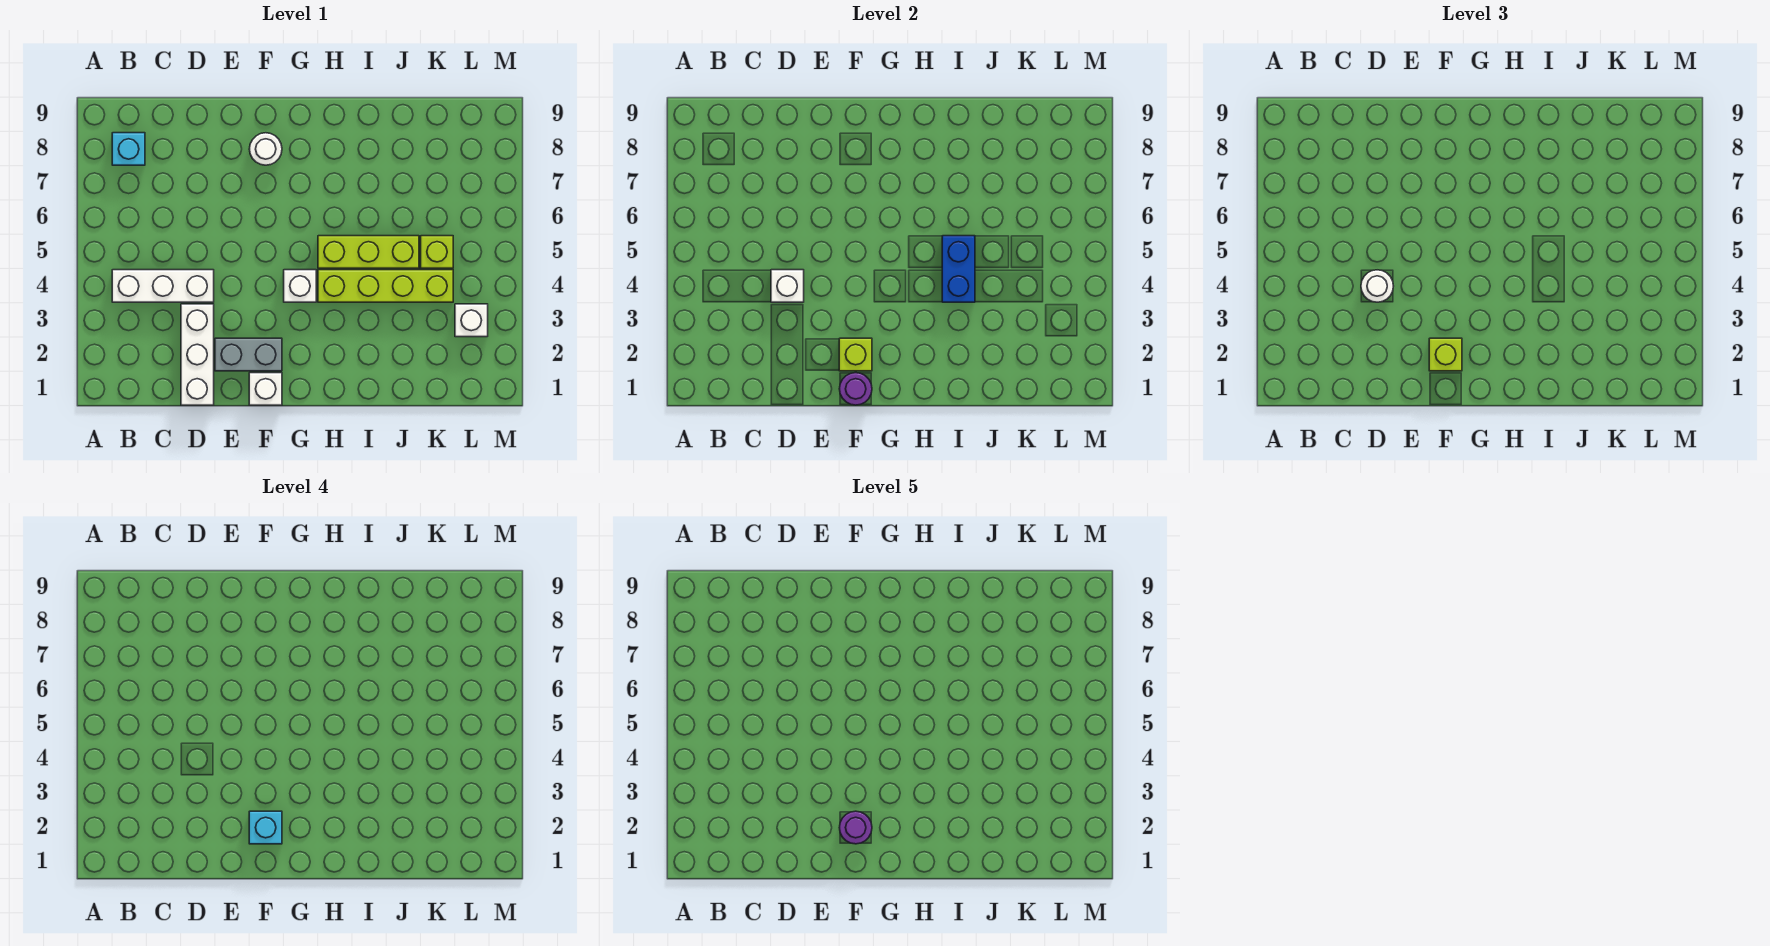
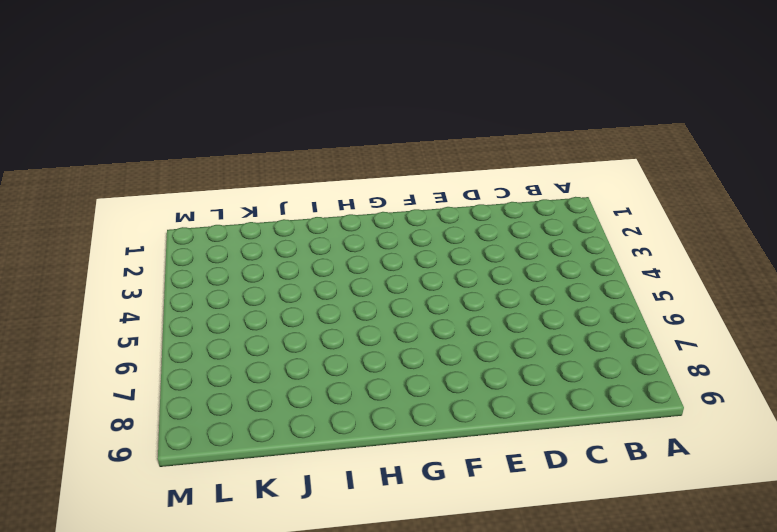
none -> white 1x3 brick [112,270,214,302]
none -> cyan 1x1 brick [112,133,145,165]
none -> white 1x3 brick [181,304,214,405]

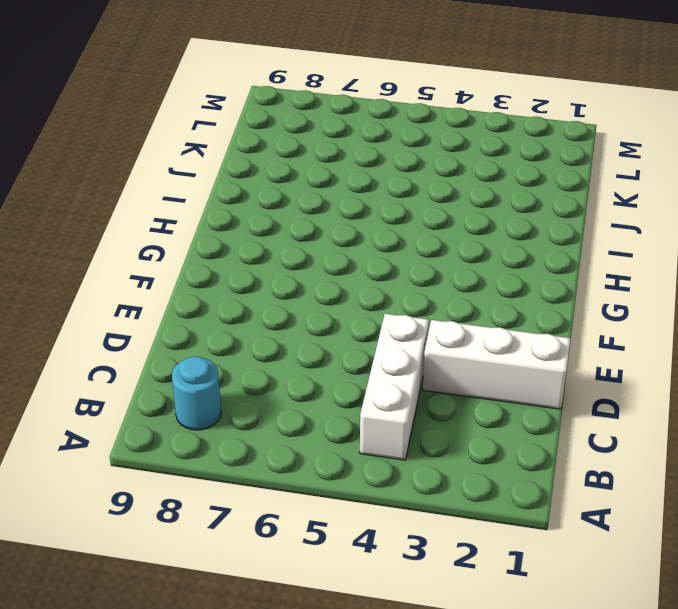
cyan 1x1 round brick [172,357,221,430] -> cyan 1x1 brick [112,133,145,165]
none -> grey 1x2 brick [215,338,282,371]
none -> white 1x1 brick [249,373,282,405]
none -> white 1x1 round brick [249,133,282,165]

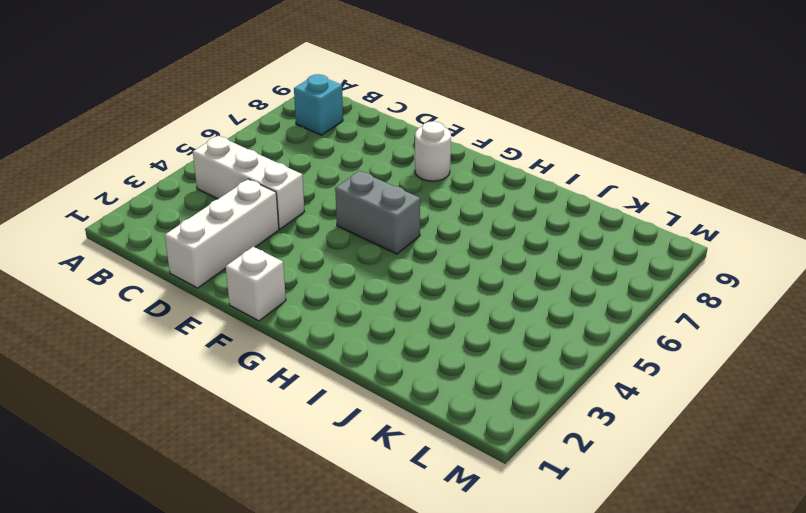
grey 1x2 brick [335,171,420,254] -> grey 1x2 brick moved to [215,338,282,371]
none -> white 1x1 brick [284,270,316,302]
none -> lime 1x4 brick [318,270,453,302]
none -> lime 1x3 brick [318,236,419,268]

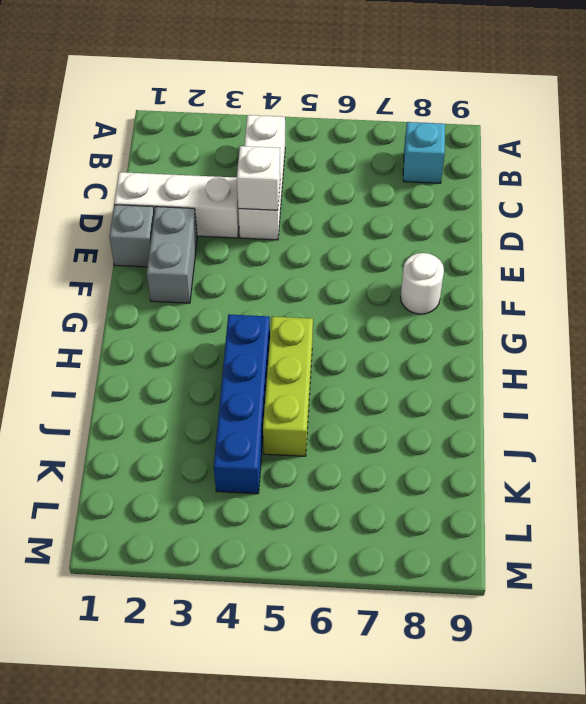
grey 1x1 brick [109,205,154,267] -> none
blue 1x4 brick [214,314,270,494] -> lime 1x4 brick [318,270,453,302]
none -> white 1x1 brick [249,373,282,405]
none -> white 1x1 brick [284,270,316,302]
none -> lime 1x1 brick [421,236,453,268]

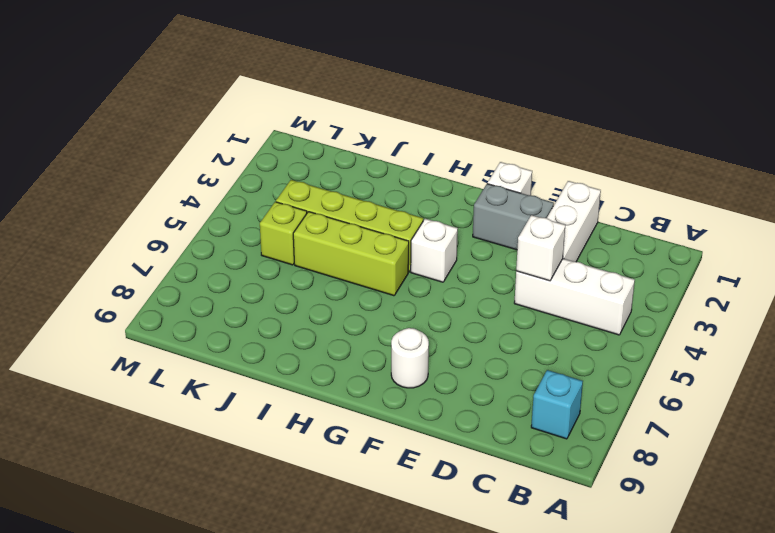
none -> white 1x1 brick [455,304,488,337]
none -> purple 1x1 round brick [839,373,872,405]
none -> lime 1x1 brick [839,338,872,371]

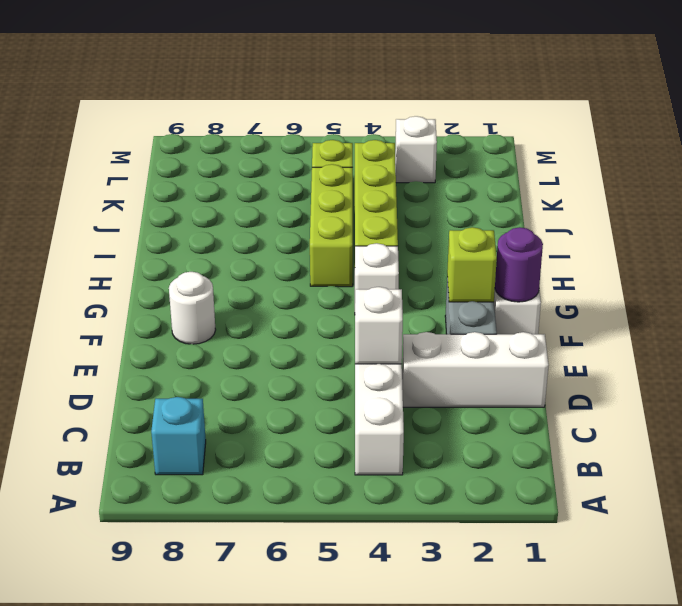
none -> blue 1x2 brick [942,236,975,302]
none -> white 1x1 round brick [1361,270,1393,302]
none -> lime 1x1 brick [1429,338,1462,371]

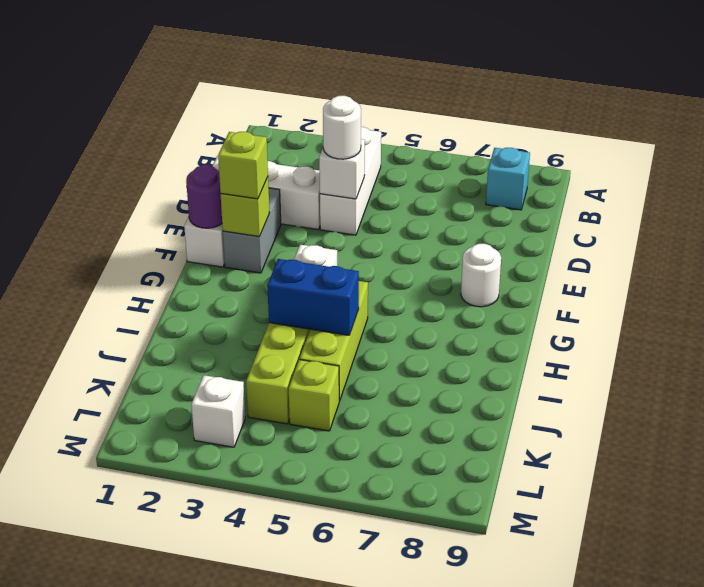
none -> cyan 1x1 brick [249,811,282,844]
none -> purple 1x1 round brick [839,811,872,844]

